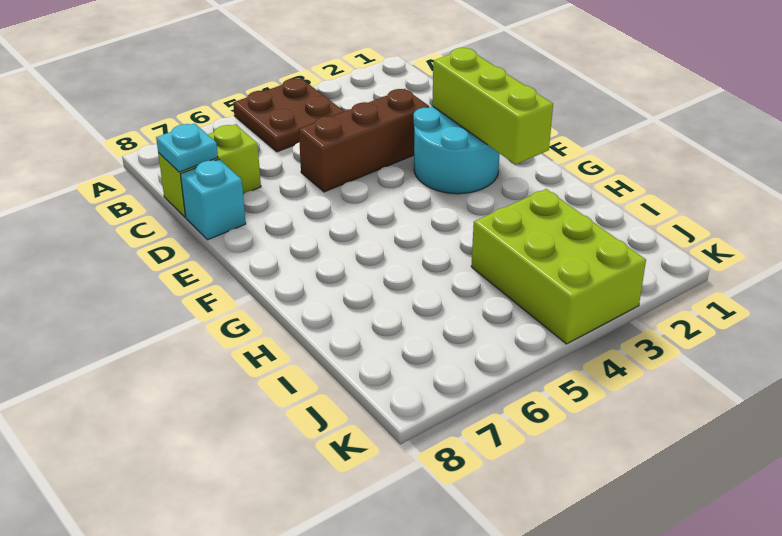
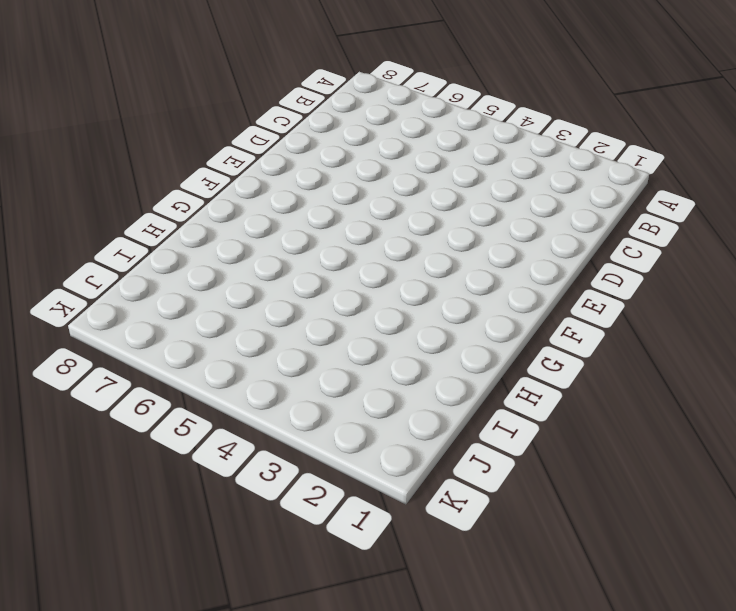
none -> brown 2x2 plate [233,78,344,152]
none -> lime 1x2 brick [158,124,261,217]

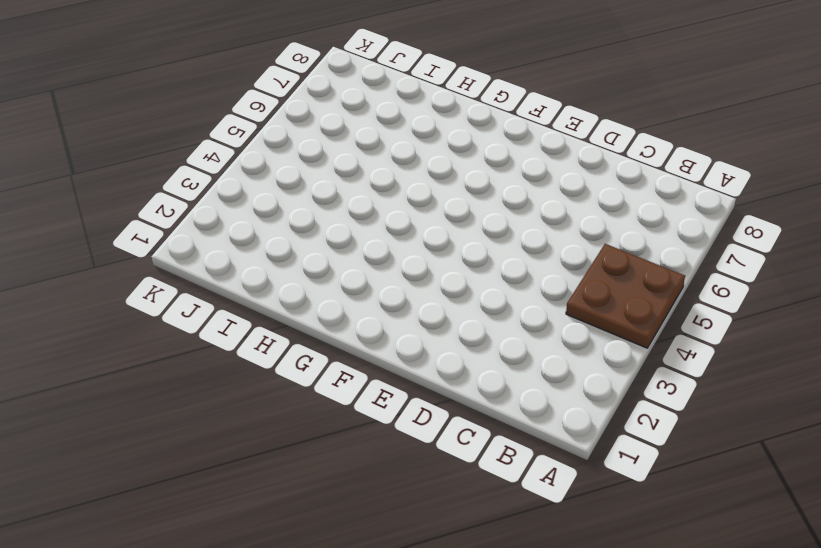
none -> lime 1x2 brick [158,124,261,217]
none -> brown 1x3 brick [299,89,429,192]

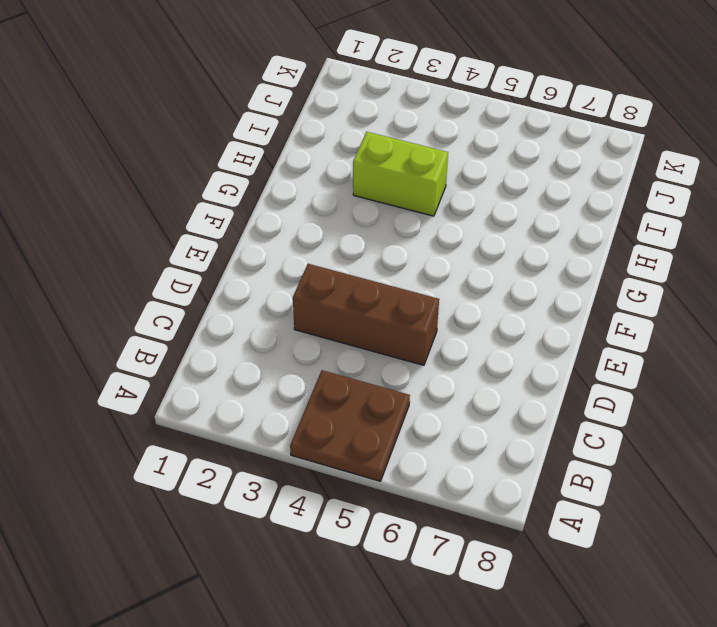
lime 1x2 brick [353,132,448,216] -> lime 1x2 brick moved to [158,124,261,217]
none -> cyan 1x1 brick [180,159,246,240]
none -> cyan 2x2 round brick [413,106,500,194]

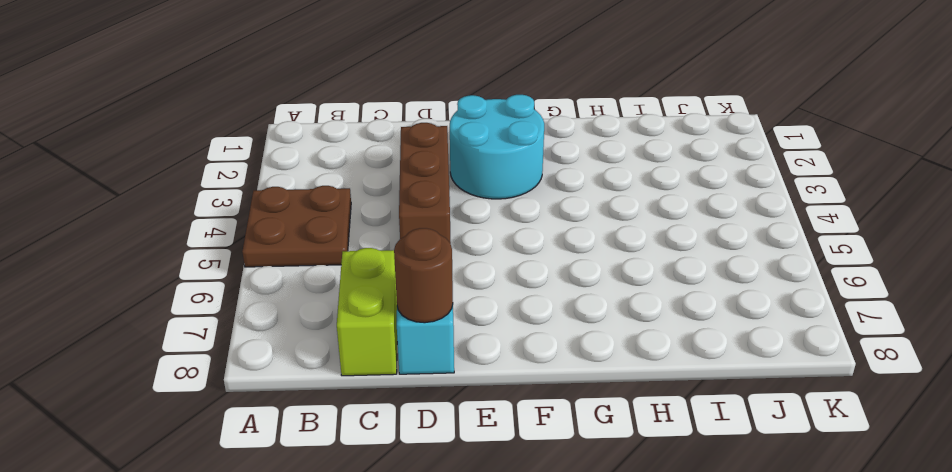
brown 1x1 round brick [394,228,453,323] -> none
none -> lime 2x3 brick [471,189,646,344]
none -> cyan 1x1 plate [156,123,218,172]

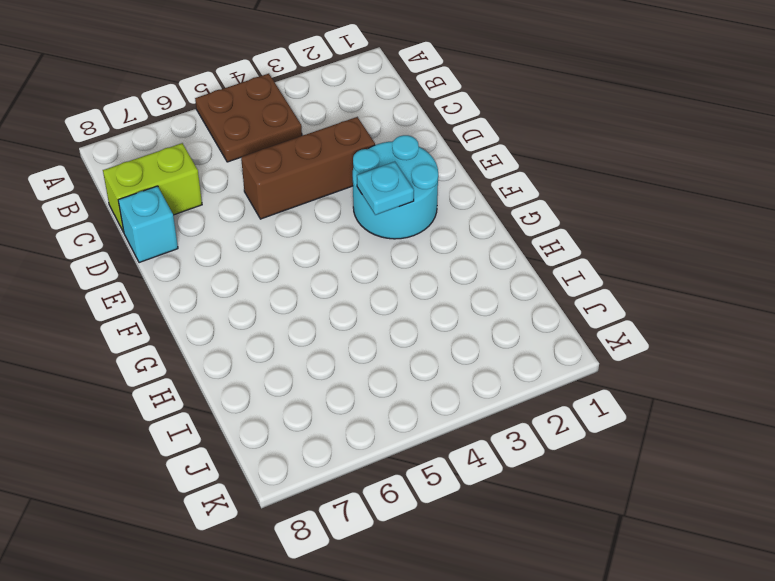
cyan 1x1 plate [357,162,414,215] -> cyan 1x1 plate moved to [156,123,218,172]
none -> lime 2x3 brick [471,189,646,344]
none -> lime 1x3 brick [432,48,553,164]

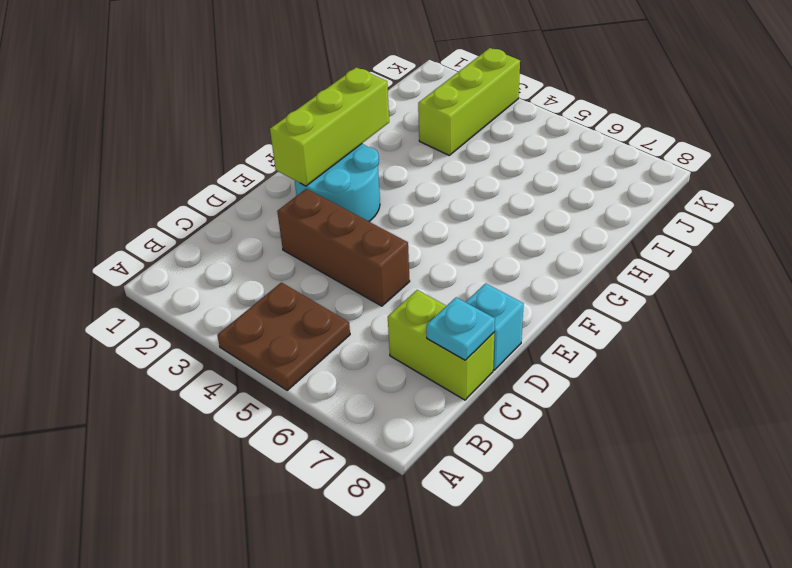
lime 1x3 brick [418,48,520,155] -> lime 2x3 brick [471,189,646,344]

